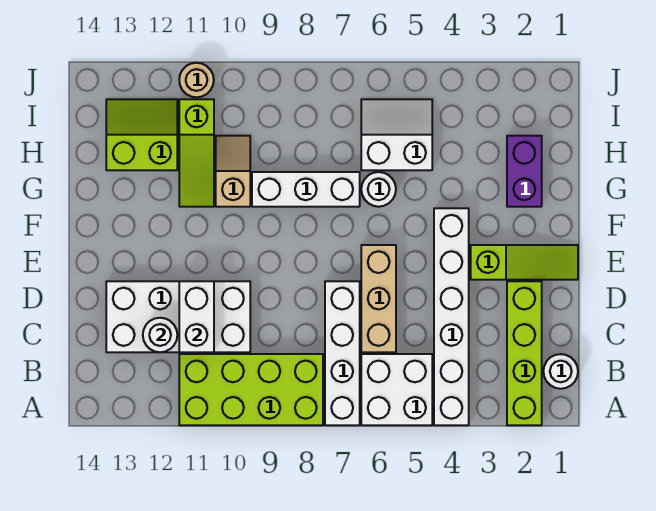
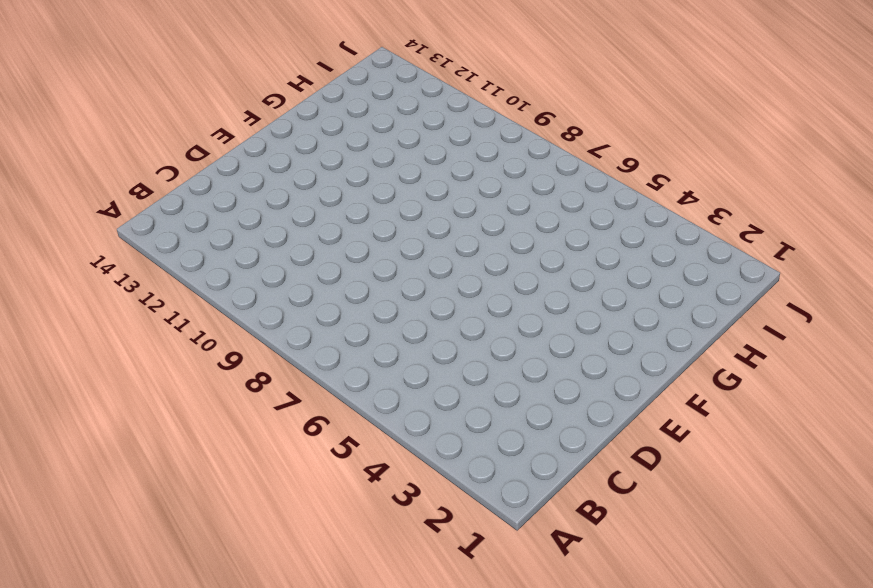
none -> lime 1x4 brick [507,281,542,425]
none -> white 1x6 brick [434,208,469,425]
none -> white 2x2 brick [361,354,432,425]

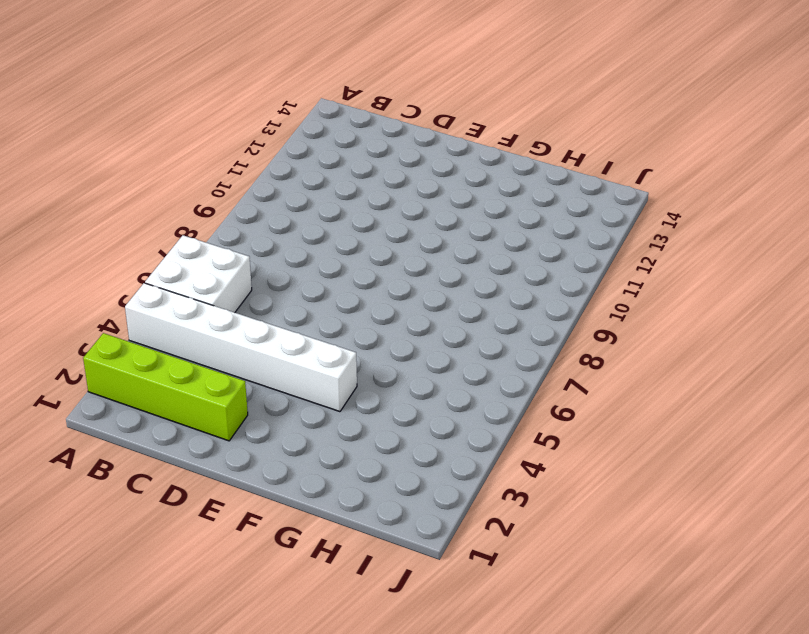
none -> white 1x4 brick [325,281,360,425]
none -> lime 2x4 brick [179,354,323,425]
none -> white 1x1 round brick [543,354,578,389]

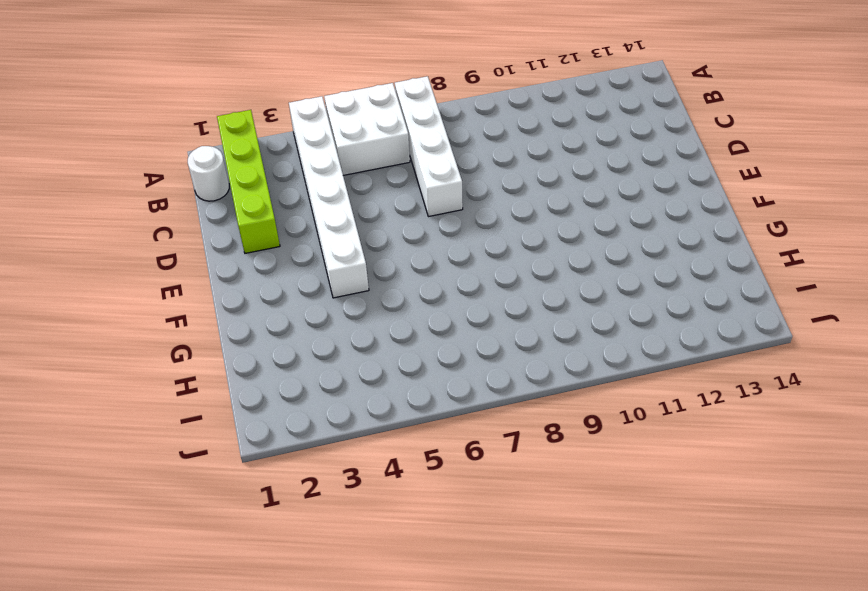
none -> lime 2x4 brick [179,354,323,425]
none -> tan 1x3 brick [361,245,396,352]
none -> white 2x4 brick [106,281,250,352]

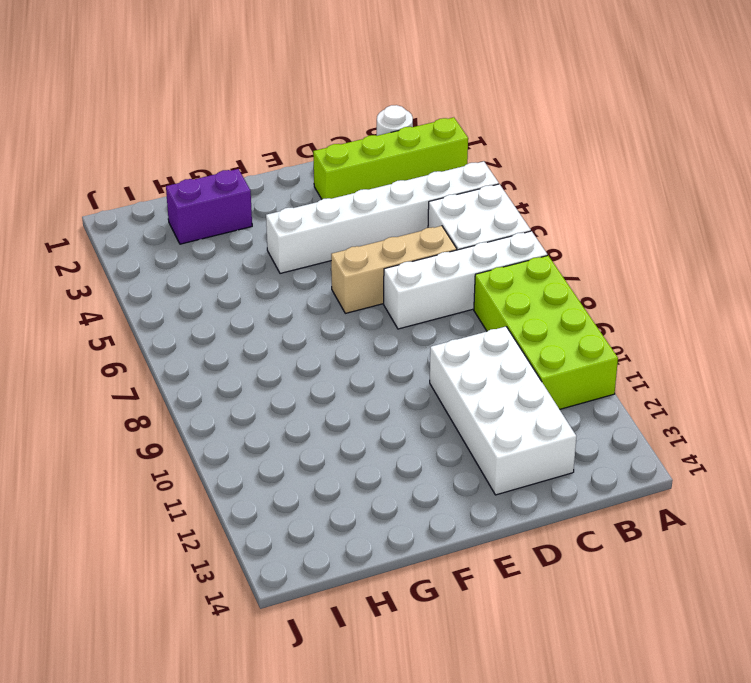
none -> lime 1x3 slope [471,245,578,280]
none -> white 1x1 round brick [361,172,396,207]
none -> white 1x3 brick [252,172,360,207]

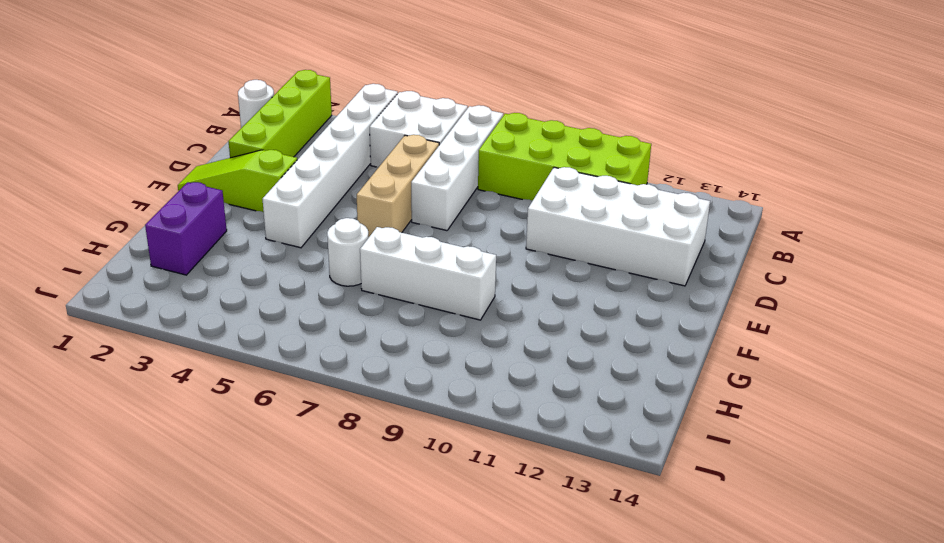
none -> tan 1x2 slope [216,136,250,207]
none -> lime 1x3 slope [179,99,214,207]
none -> white 2x2 slope [361,99,432,170]

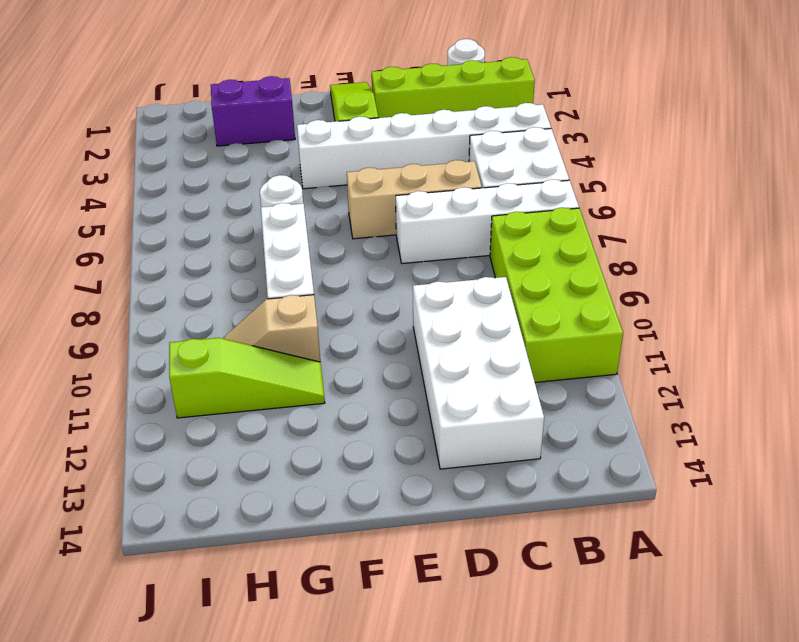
none -> white 2x2 slope [361,99,432,170]
none -> lime 2x2 slope [106,99,177,170]
none -> tan 1x1 round brick [179,63,214,97]

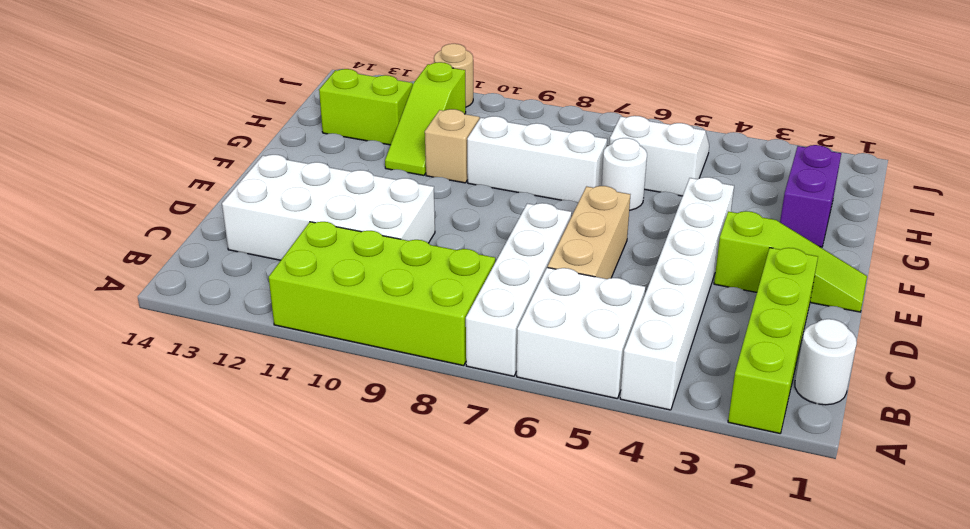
none -> white 1x2 brick [179,281,214,352]
none -> white 1x1 round brick [143,318,177,352]

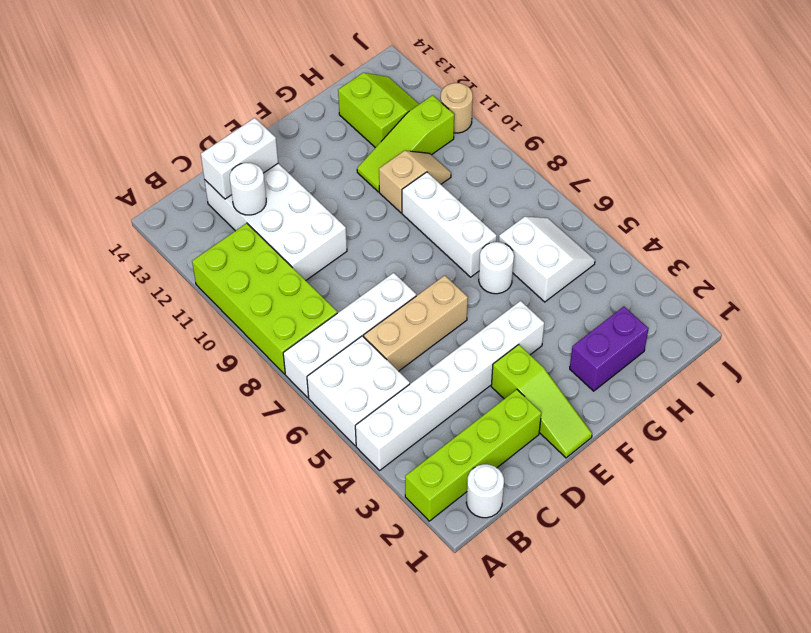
white 1x2 brick [201,118,278,199] -> white 1x2 brick moved to [179,281,214,352]

